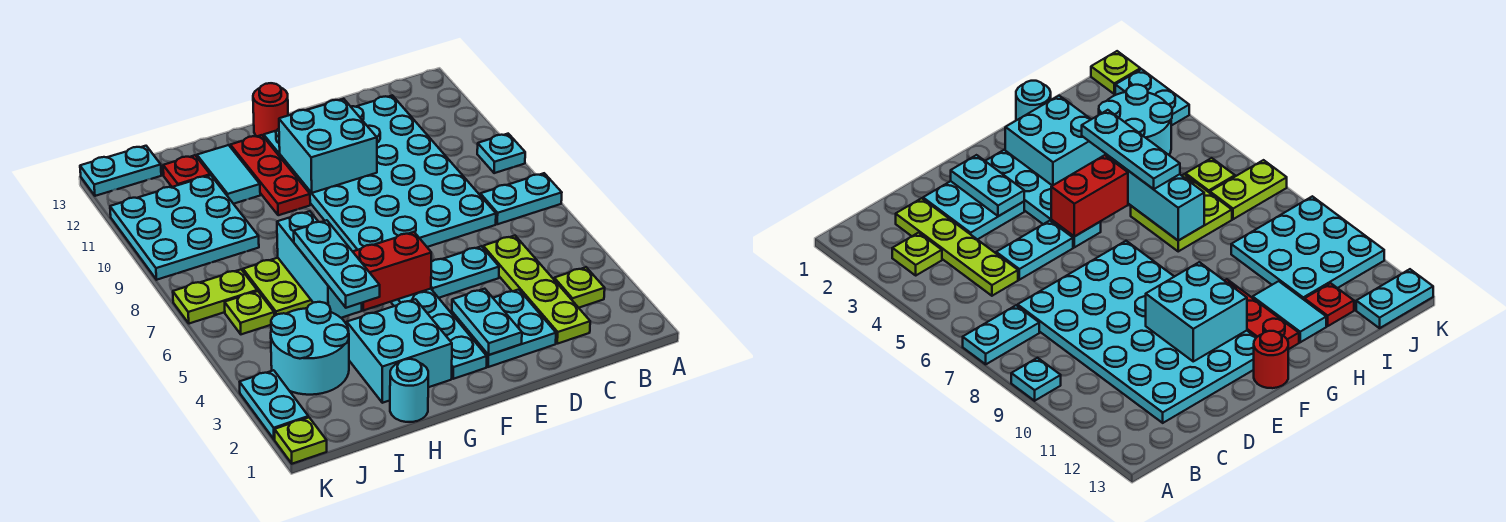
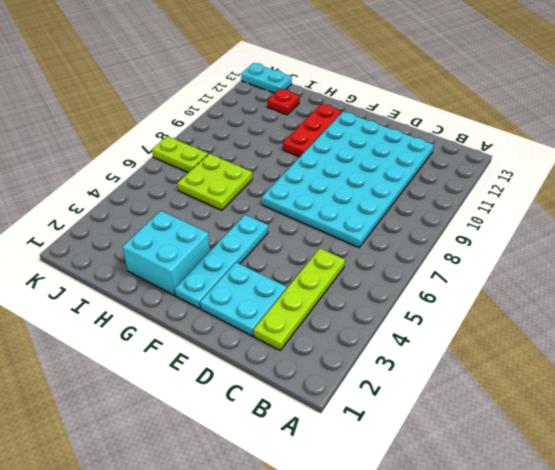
none -> cyan 1x2 plate [480,173,562,224]
none -> cyan 1x1 plate [477,134,525,173]
none -> lime 1x1 plate [554,267,605,308]

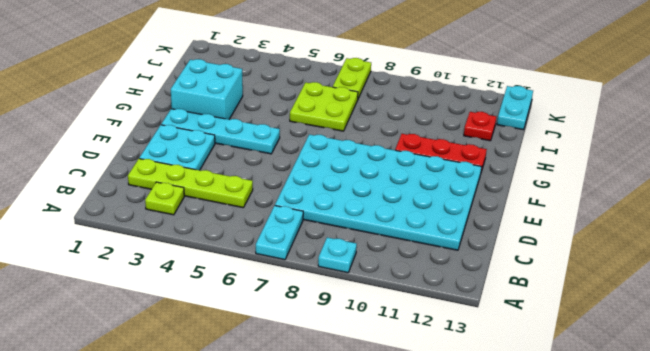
none -> cyan 1x2 plate [431,246,499,298]
none -> red 1x1 round brick [253,83,288,137]
none -> cyan 1x1 round brick [390,359,428,422]

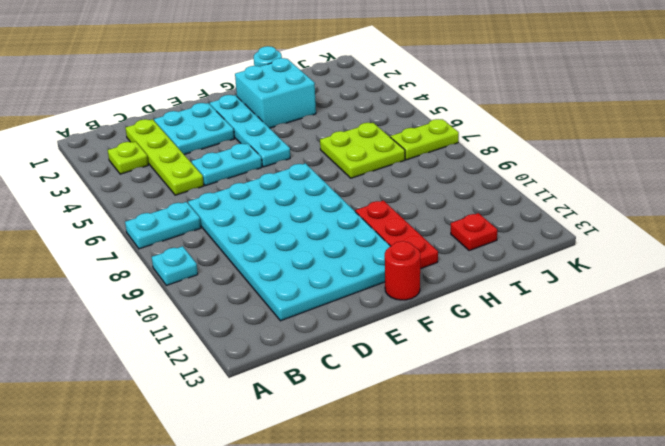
none -> cyan 1x2 tile [197,145,260,204]
none -> cyan 2x2 round brick [271,302,349,395]
none -> cyan 3x3 plate [110,175,259,280]

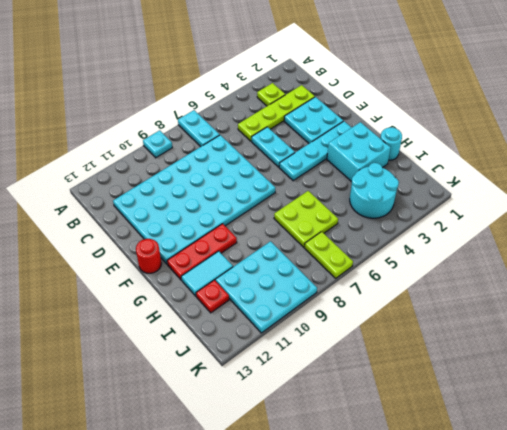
none -> lime 1x1 plate [225,291,274,334]
none -> cyan 1x2 plate [80,146,161,196]
none -> lime 1x1 plate [274,417,327,464]

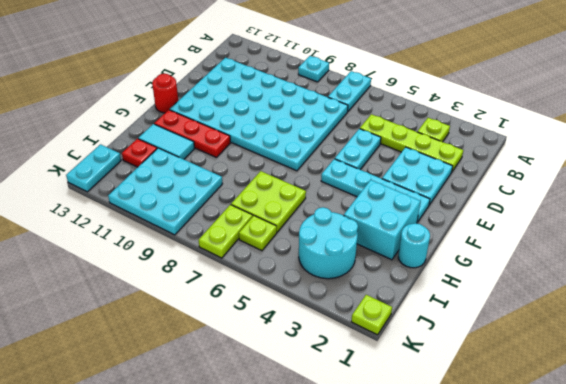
none -> cyan 1x2 plate [240,370,308,439]
none -> cyan 1x2 plate [452,289,522,355]
none -> cyan 2x2 brick [279,99,377,193]

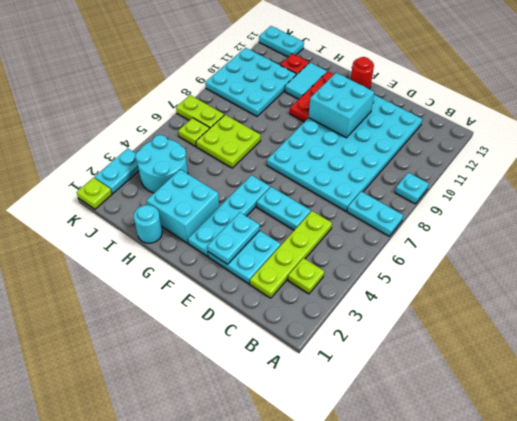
none -> red 1x2 brick [353,232,431,310]
none -> cyan 1x3 brick [277,211,362,318]
none -> cyan 1x3 plate [294,220,380,308]

